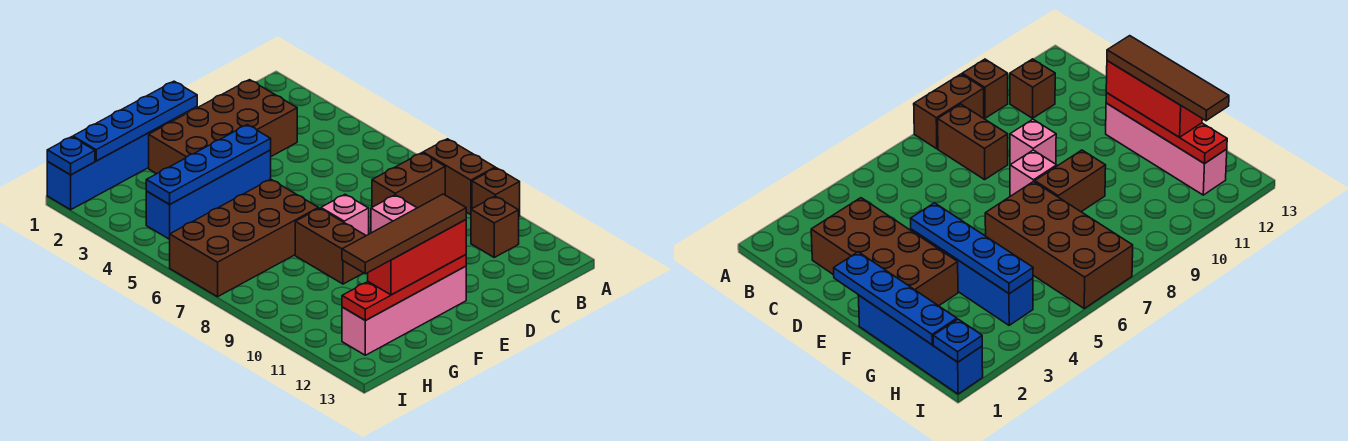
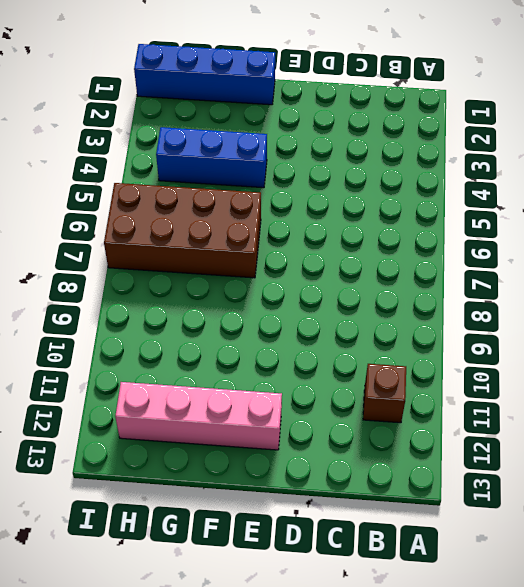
blue 1x3 brick [156,127,267,188] -> blue 1x4 brick [146,150,271,239]
none -> brown 1x2 brick [423,139,495,215]
none -> brown 1x1 brick [472,168,520,216]
none -> brown 1x2 brick [372,153,445,208]

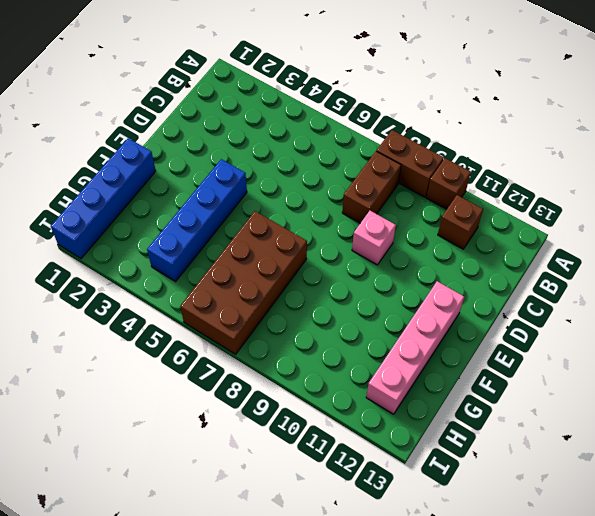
none -> brown 2x4 brick [149,80,297,174]
none -> pink 1x1 brick [321,194,369,236]
none -> brown 1x2 brick [295,208,366,284]

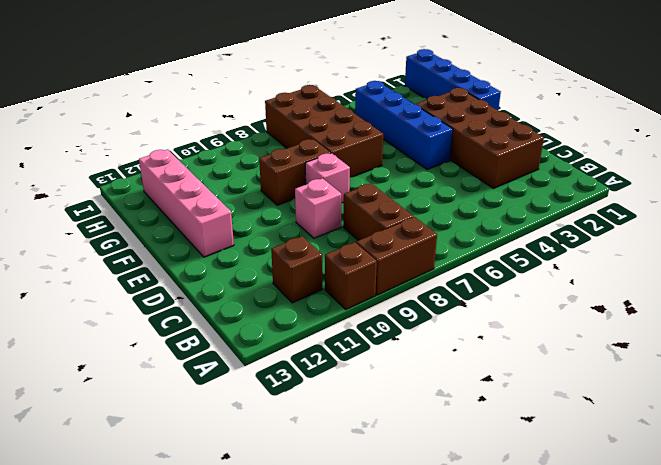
none -> blue 1x4 plate [73,81,197,161]
none -> blue 1x4 plate [146,125,271,204]
none -> red 1x4 plate [342,255,466,321]

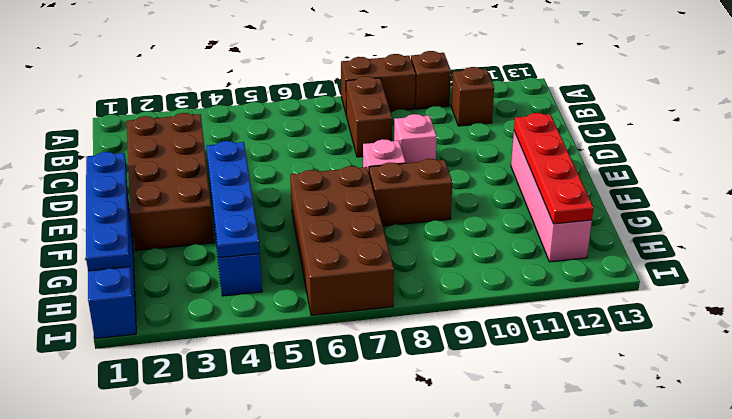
none -> blue 1x1 plate [47,137,95,175]
none -> red 1x3 brick [368,220,466,295]
none -> brown 1x4 tile [342,194,466,274]

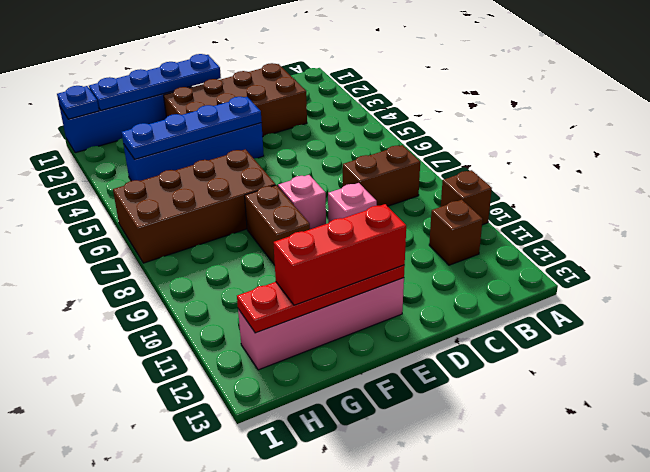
none -> brown 1x2 brick [423,139,495,215]
none -> brown 1x4 tile [342,194,466,274]

